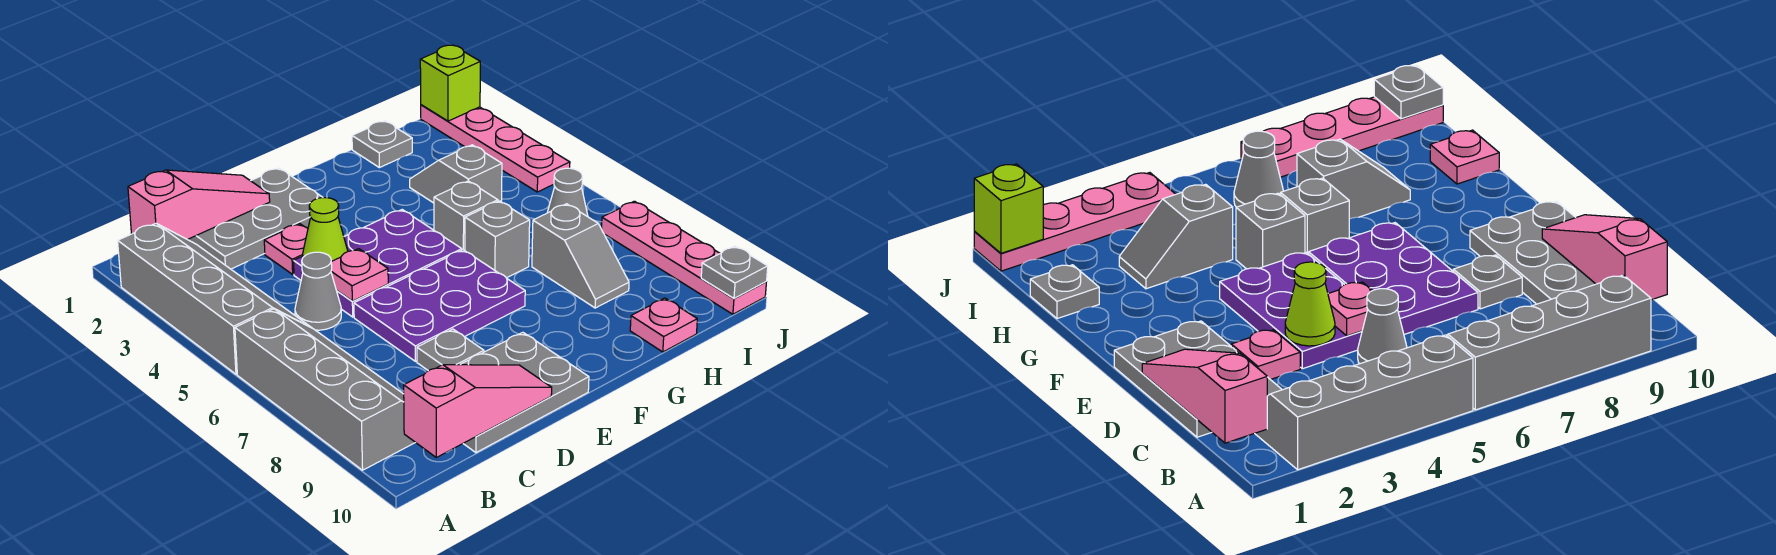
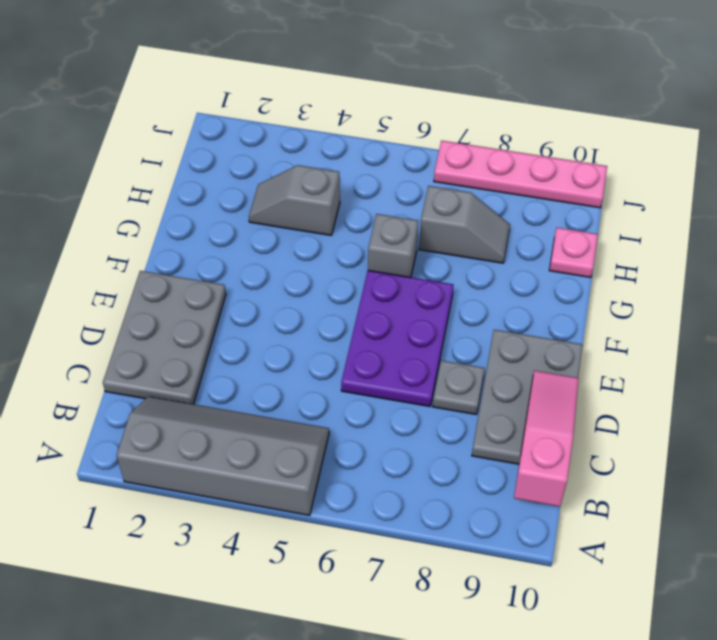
none -> grey 2x4 slope [235,309,415,470]
none -> grey 1x1 cone [295,252,341,330]
none -> pink 1x1 plate [264,224,308,274]

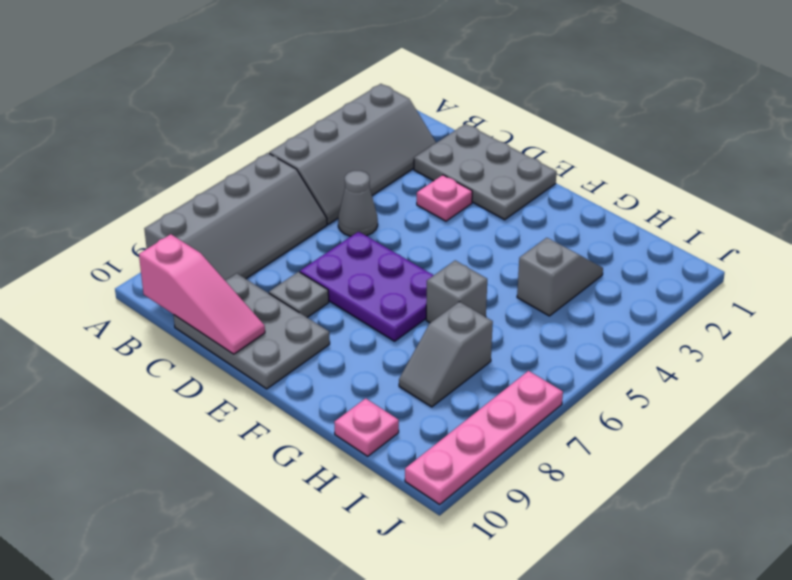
none -> purple 2x3 plate [294,210,462,317]
none -> grey 1x1 brick [434,181,498,251]
none -> grey 1x1 plate [352,121,412,168]

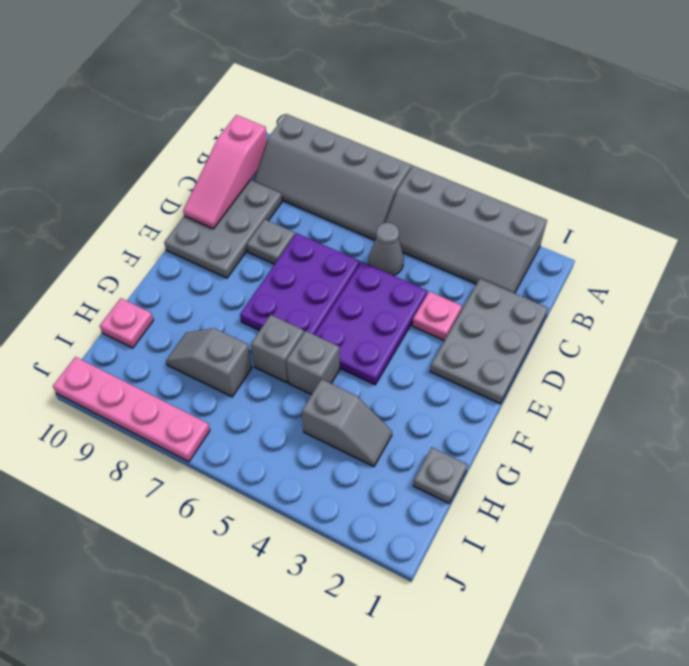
none -> grey 1x1 cone [547,168,588,217]
none -> pink 1x4 plate [421,105,570,192]
none -> pink 1x3 slope [128,170,270,240]

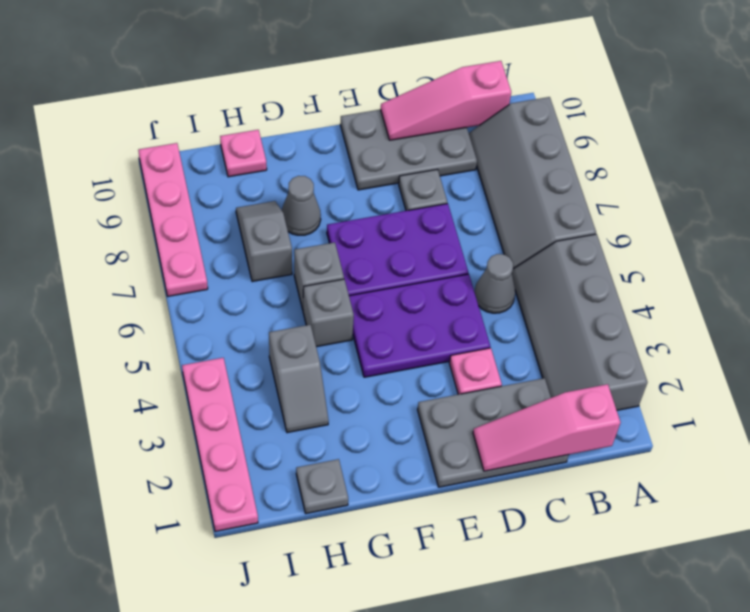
grey 1x1 cone [282,176,321,235] -> grey 1x1 cone moved to [547,168,588,217]
none -> lime 1x1 cone [302,198,348,261]
none -> pink 1x1 plate [331,249,388,301]
none -> lime 1x1 brick [420,45,480,121]

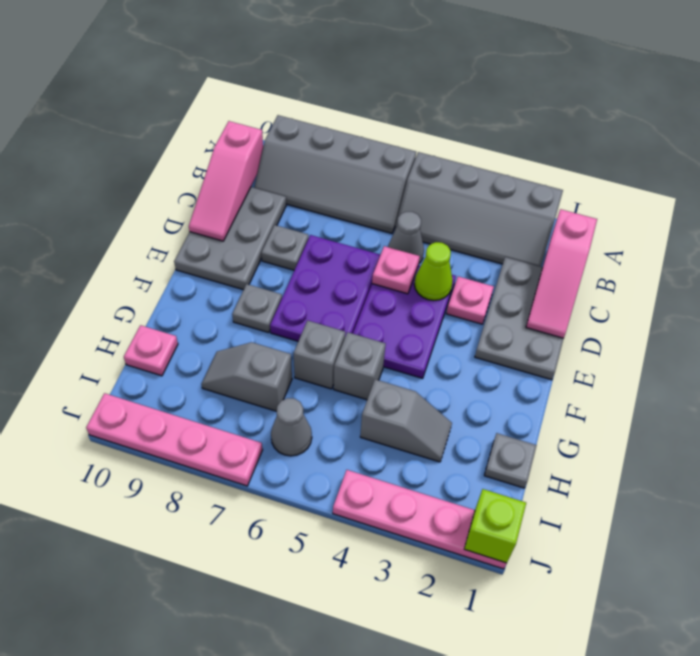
grey 1x1 plate [232,284,282,333] -> grey 1x1 plate moved to [701,246,768,298]

